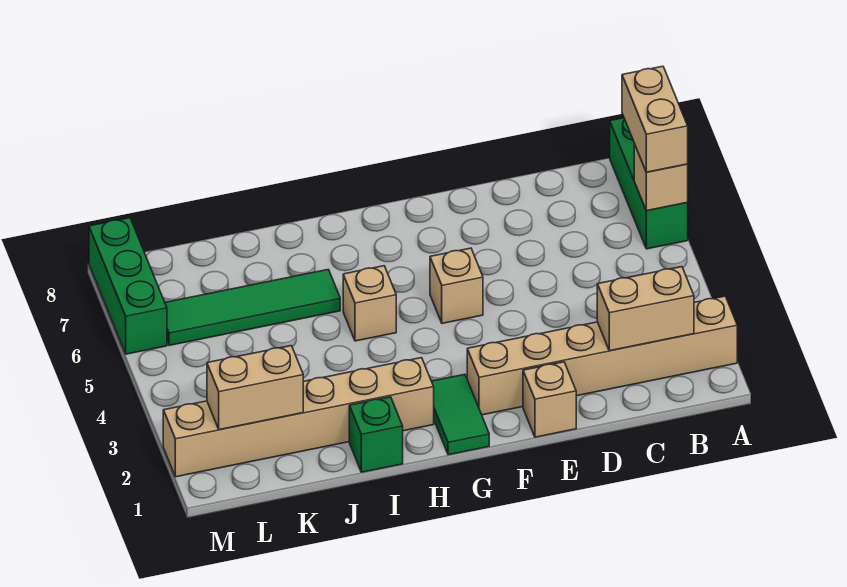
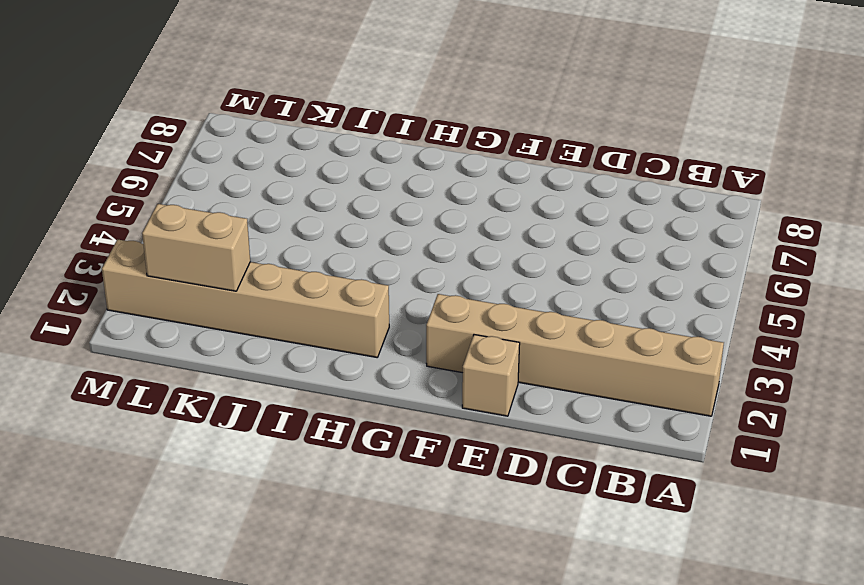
none -> green 1x3 brick [610,118,688,249]
none -> tan 1x1 brick [430,248,483,323]
none -> green 1x2 tile [431,374,489,455]

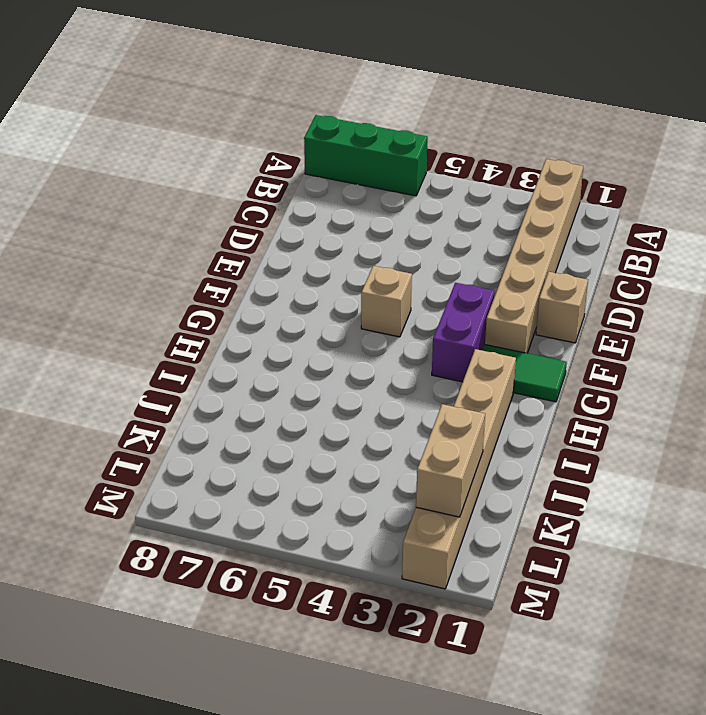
purple 1x2 brick [432,283,495,382] -> none
none -> tan 1x1 brick [343,266,396,341]
none -> green 1x1 brick [349,397,403,472]
none -> green 1x4 tile [165,269,340,345]

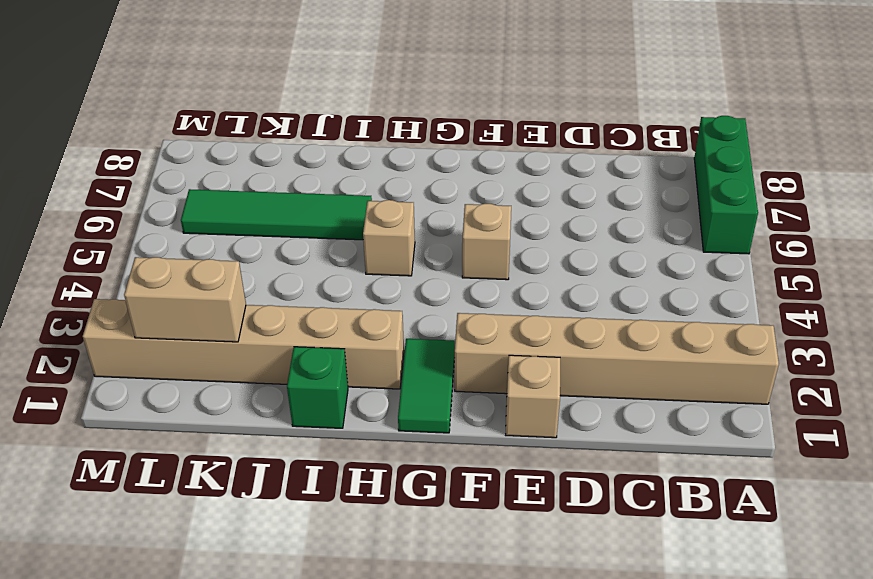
none -> green 1x3 brick [89,218,167,354]
none -> tan 1x1 brick [634,144,688,211]
none -> tan 1x2 brick [597,267,694,351]

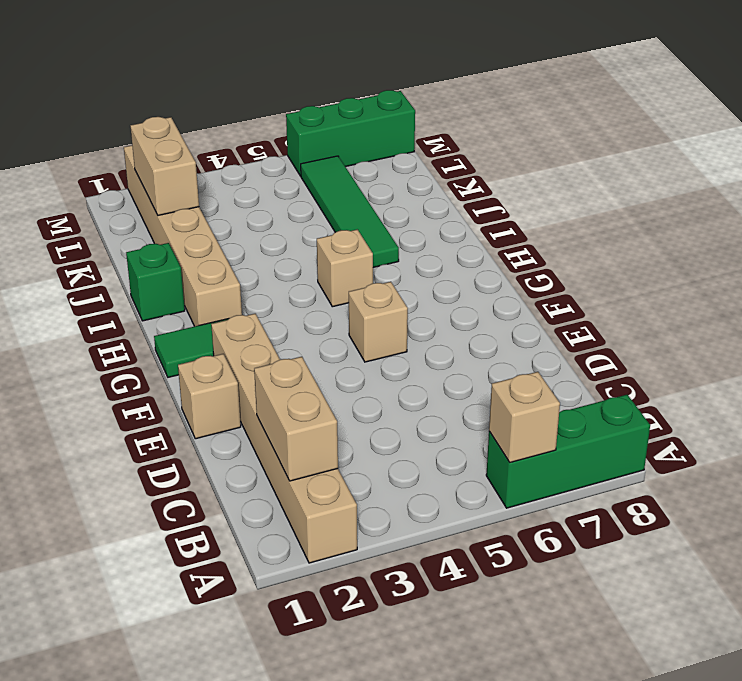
none -> tan 1x2 brick [622,66,688,172]

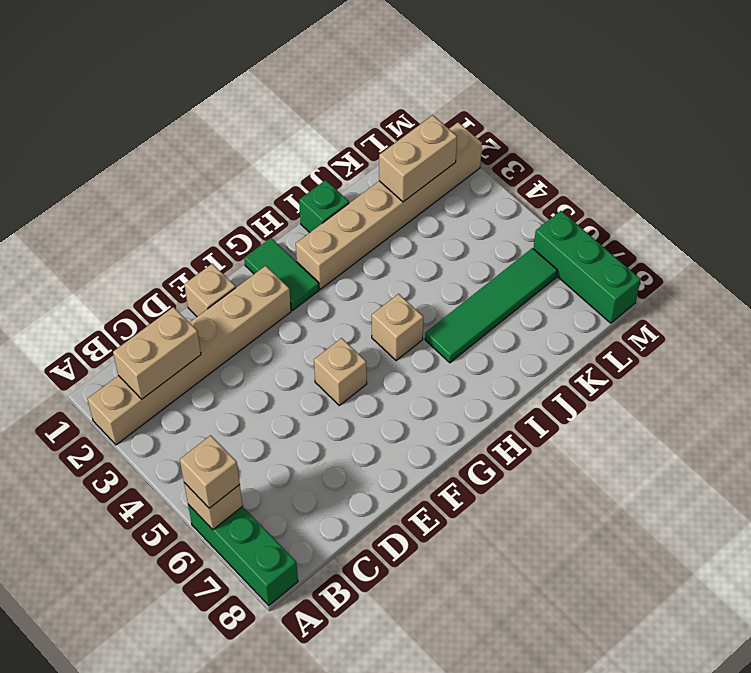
tan 1x1 brick [180,435,240,508] -> tan 1x2 brick [622,66,688,172]

